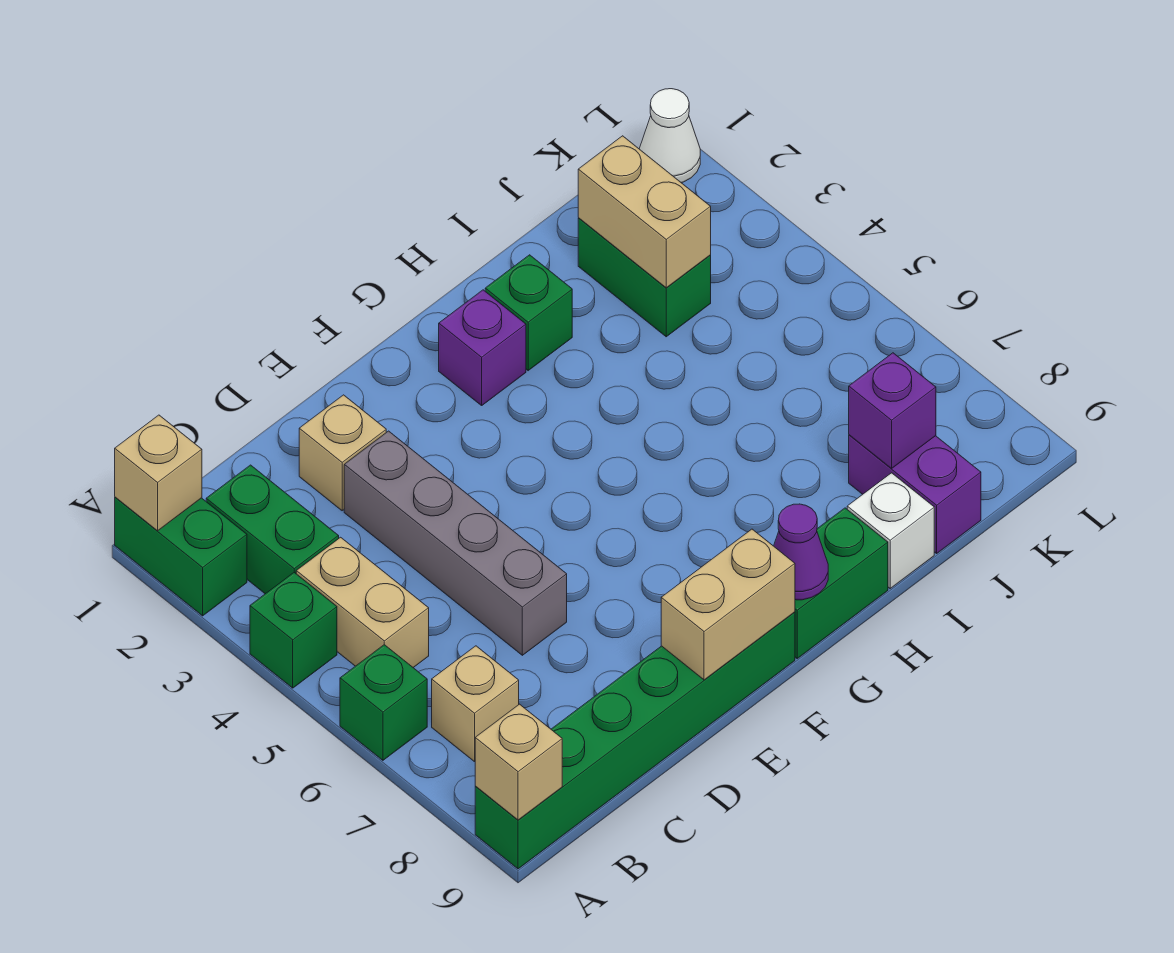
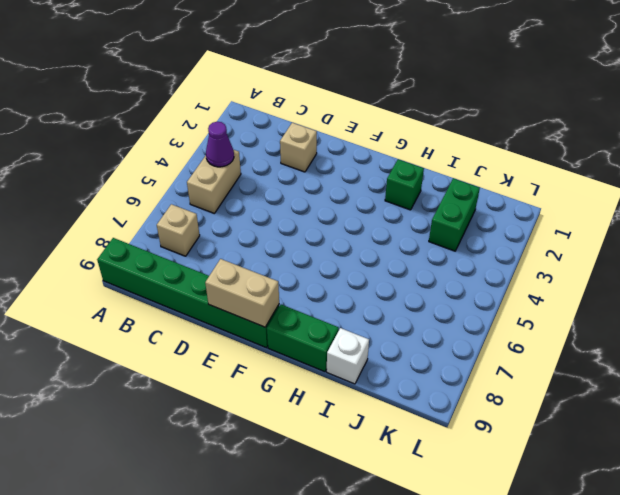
purple 1x1 cone [206,122,234,167] -> purple 1x1 cone moved to [774,504,828,600]
none -> green 1x2 brick [115,497,247,616]
none -> green 1x1 brick [250,573,337,688]
none -> green 1x1 brick [340,645,427,760]

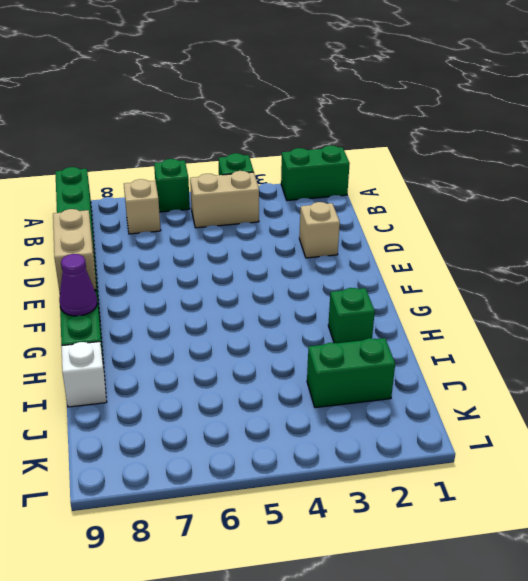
none -> green 1x2 brick [206,465,339,594]
none -> grey 1x4 brick [344,431,567,655]
none -> purple 1x1 brick [439,290,526,405]

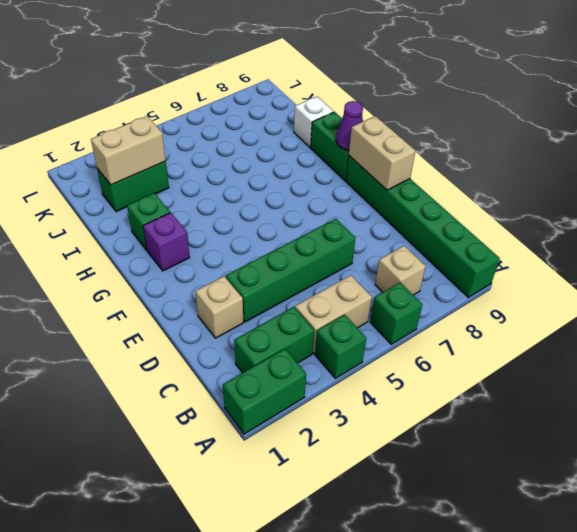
green 1x4 brick [226,219,355,322] -> grey 1x4 brick [344,431,567,655]
none -> purple 1x2 brick [849,435,981,553]
none -> white 1x1 cone [639,89,700,183]
none -> tan 1x1 brick [115,415,202,531]

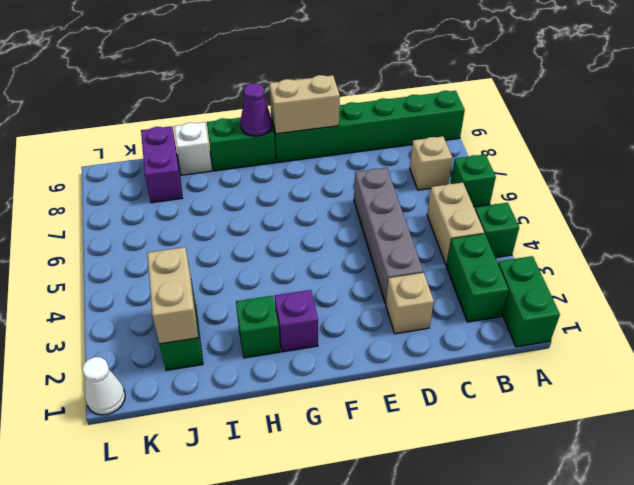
none -> tan 1x1 brick [115,415,202,531]
none -> tan 1x1 brick [475,704,562,820]
none -> purple 1x1 brick [849,353,936,468]

